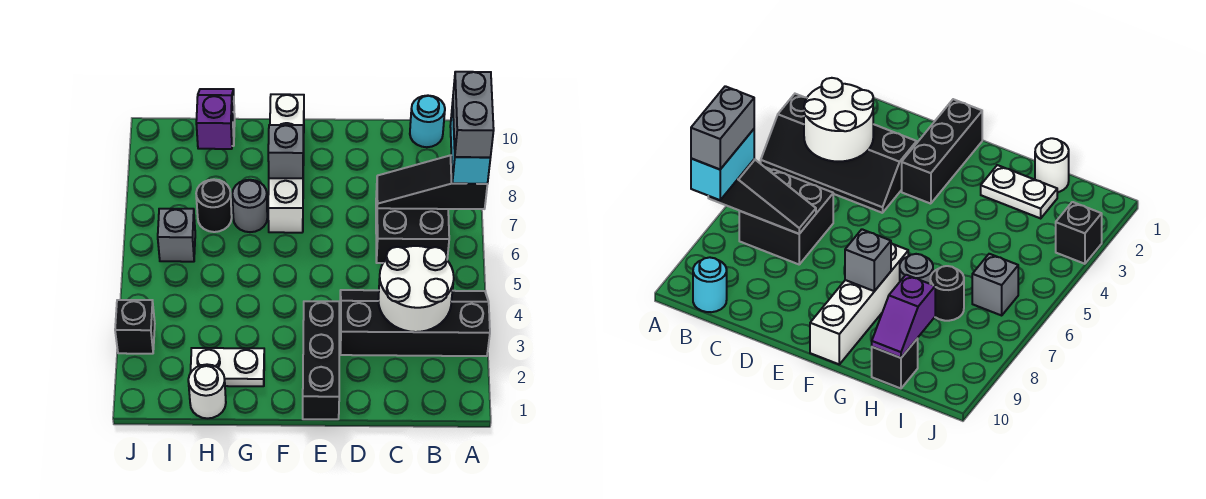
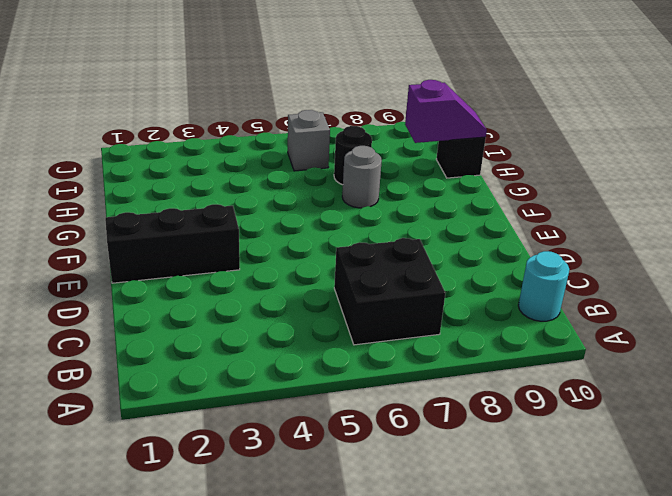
none -> black 2x4 slope [340,290,490,356]
none -> white 1x4 brick [268,94,304,233]
none -> white 1x2 plate [190,348,264,386]

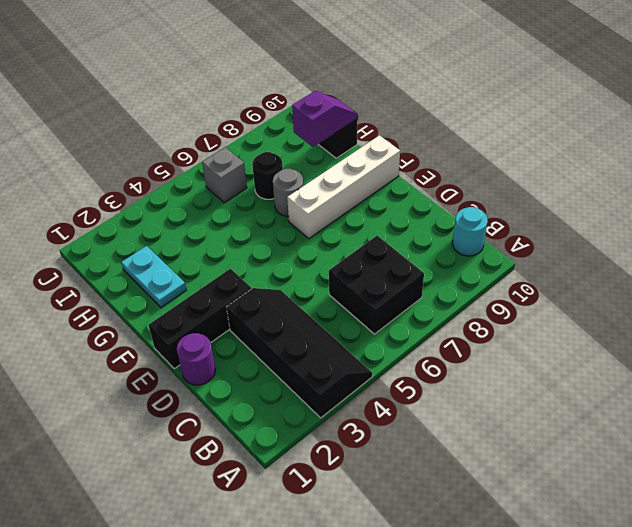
purple 1x1 round brick [177,333,216,385] -> none
cyan 1x2 plate [121,246,186,307] -> white 1x2 plate [190,348,264,386]
none -> white 1x1 round brick [188,364,226,418]
none -> black 1x1 brick [115,300,155,354]
none -> black 1x3 slope [377,155,488,209]

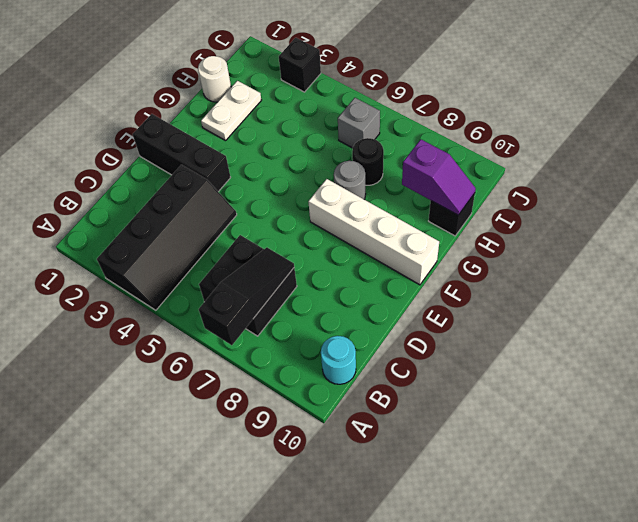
none -> white 2x2 round brick [378,246,454,332]
none -> grey 1x1 brick [268,125,303,178]
none -> cyan 1x2 brick [450,102,490,184]

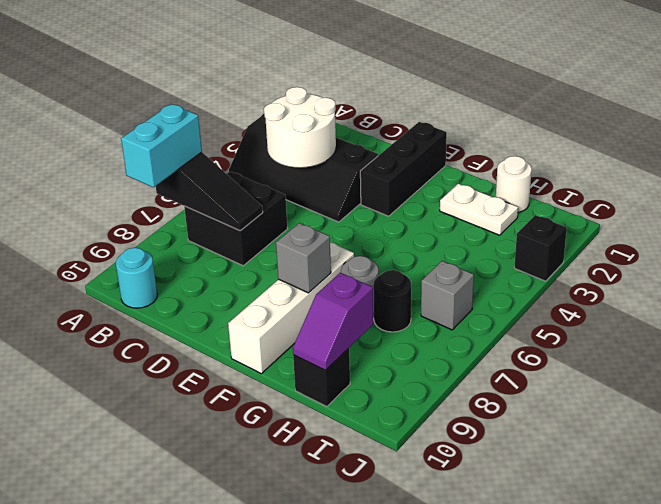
none -> grey 1x2 brick [453,72,494,157]

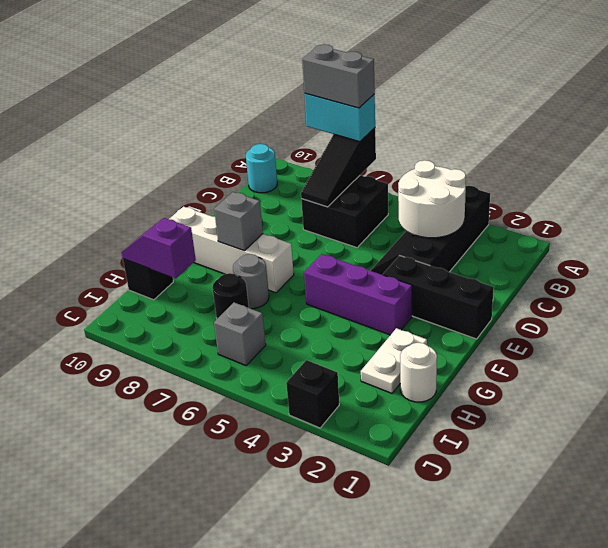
purple 1x3 brick [304,254,412,335] -> none

